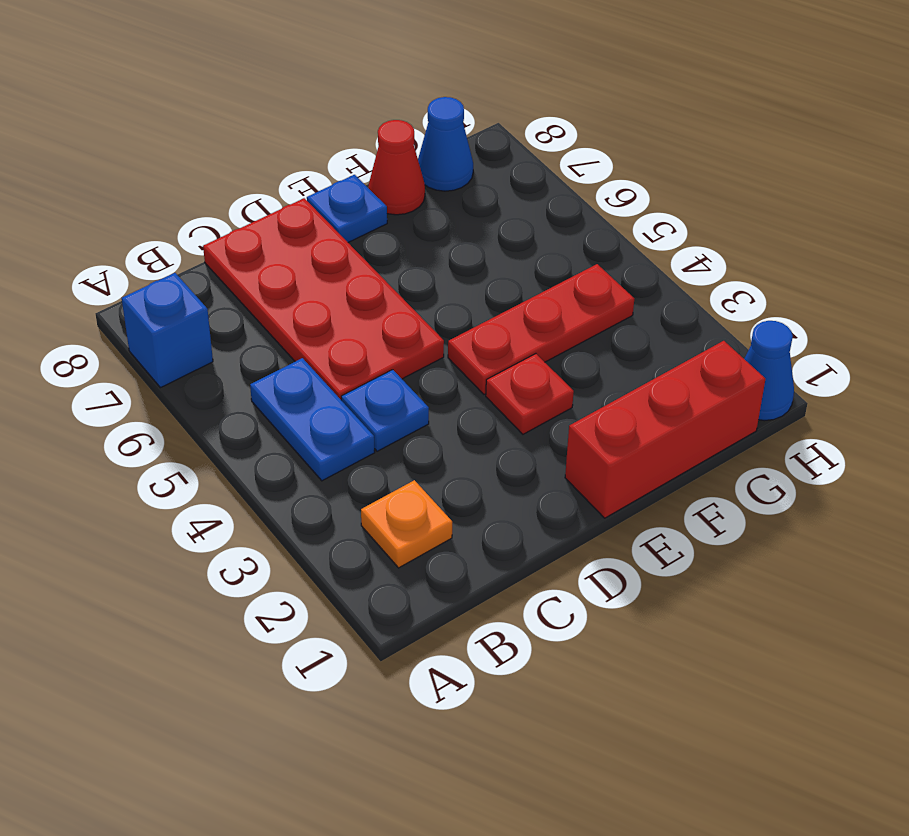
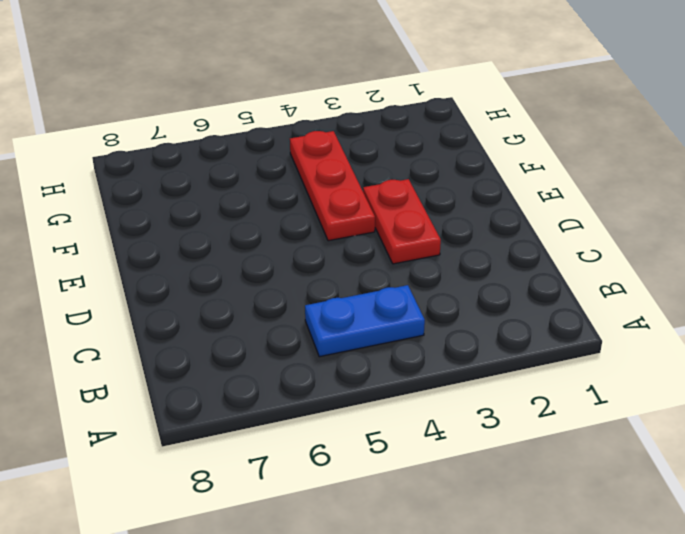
red 1x2 plate [363,179,441,264] -> red 1x1 plate [486,354,574,434]
none -> blue 1x1 brick [122,273,213,388]
none -> orange 1x1 plate [361,480,452,568]
none -> blue 1x1 plate [341,370,429,451]

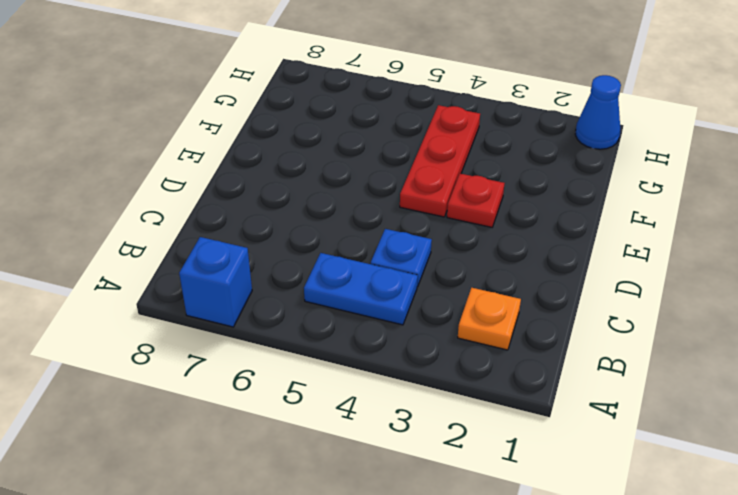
none -> red 2x4 plate [203,198,444,399]
none -> red 1x3 brick [565,341,765,518]
none -> blue 1x1 plate [307,175,387,242]

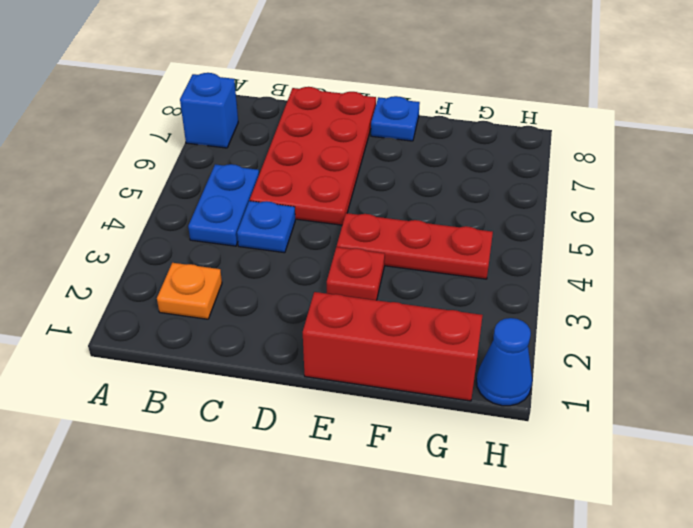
none -> red 1x1 cone [368,120,425,215]
none -> blue 1x1 cone [418,97,473,191]

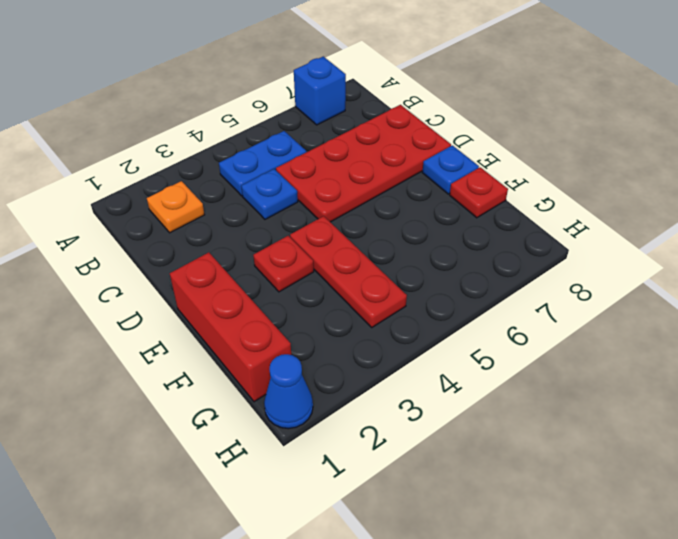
red 1x1 plate [450,167,508,218] -> red 1x1 cone [368,120,425,215]
none -> blue 1x1 cone [418,97,473,191]

